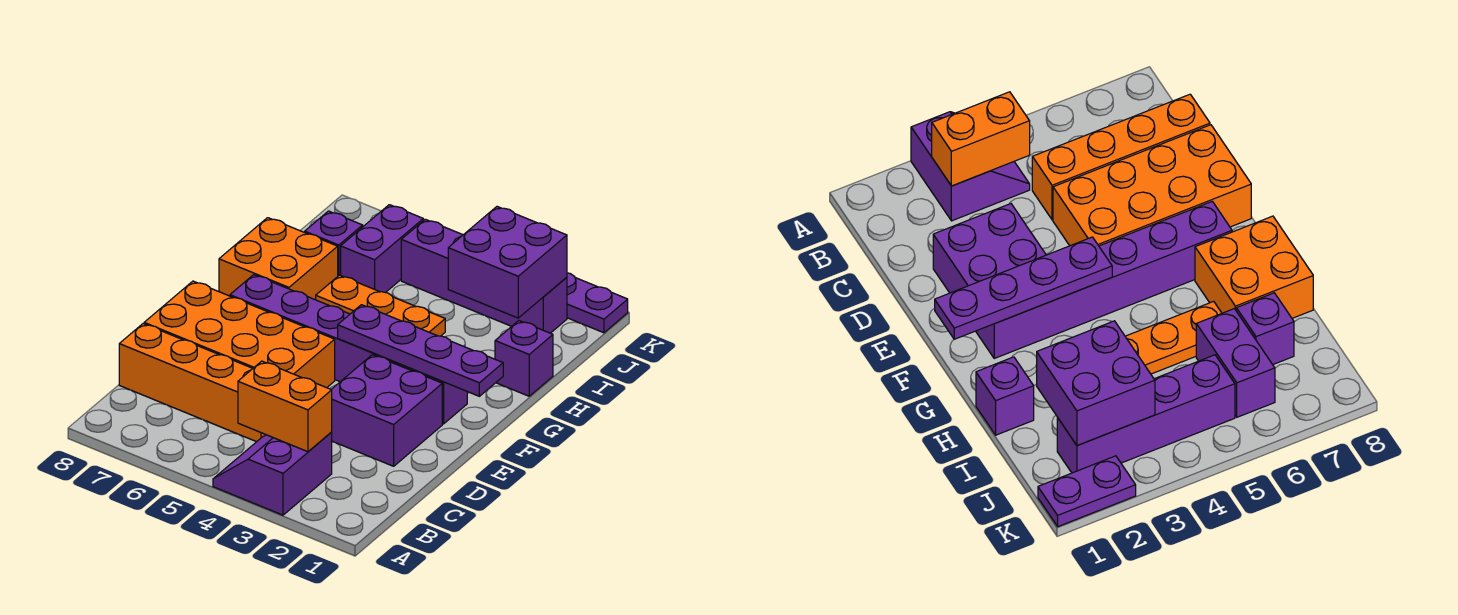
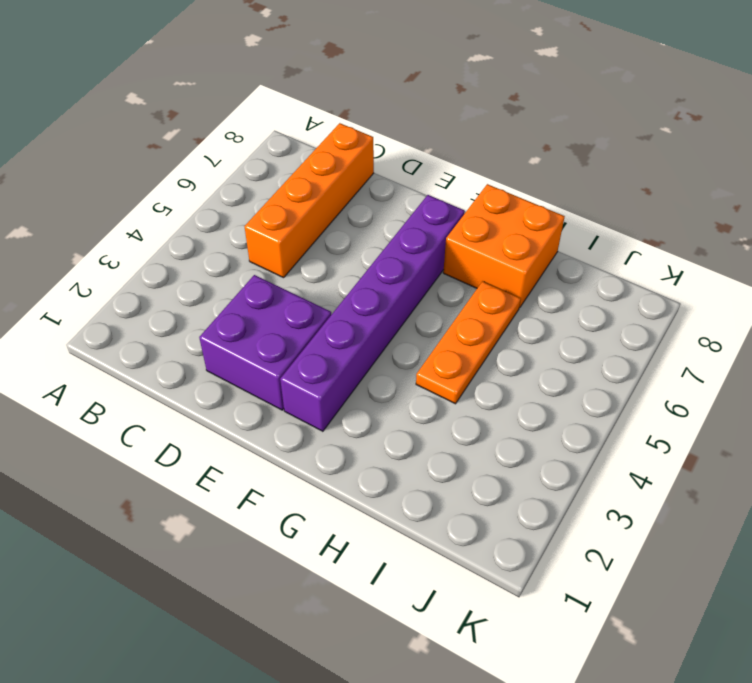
none -> purple 2x2 slope [213,432,332,515]
none -> orange 2x4 brick [144,281,335,388]
none -> purple 1x1 brick [495,321,553,396]

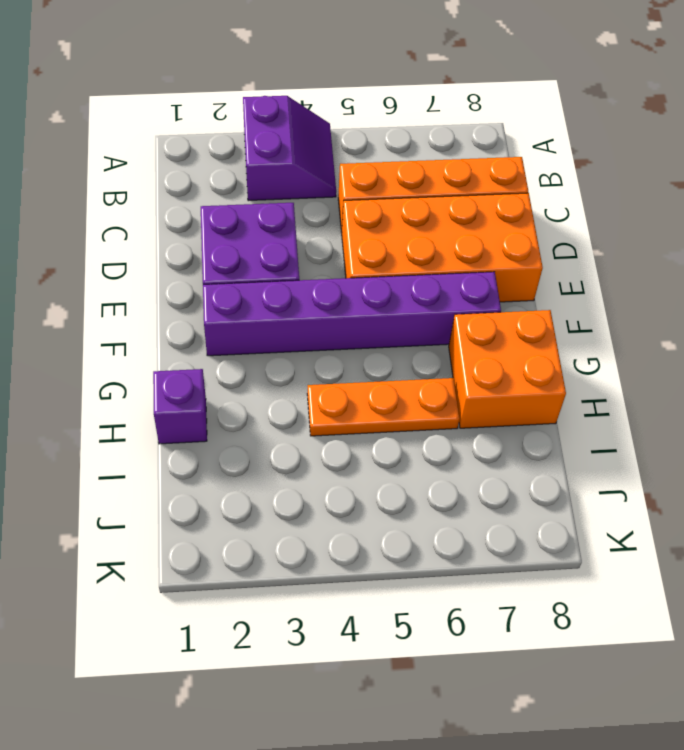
none -> purple 1x2 brick [341,205,423,293]
none -> purple 1x1 brick [305,211,363,276]
none -> purple 1x4 brick [401,219,567,333]

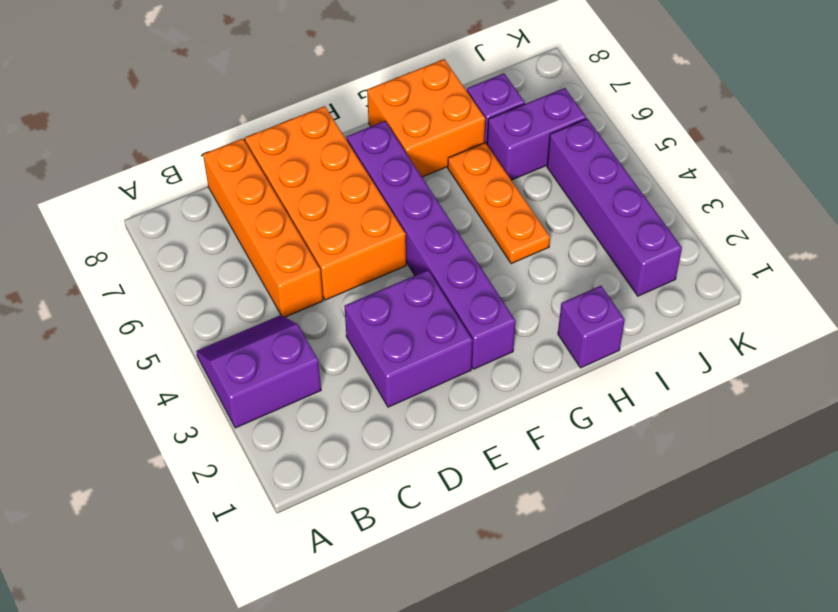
none -> purple 1x2 plate [567,273,628,333]
none -> orange 1x2 brick [238,361,332,452]
none -> purple 1x4 plate [338,305,503,396]

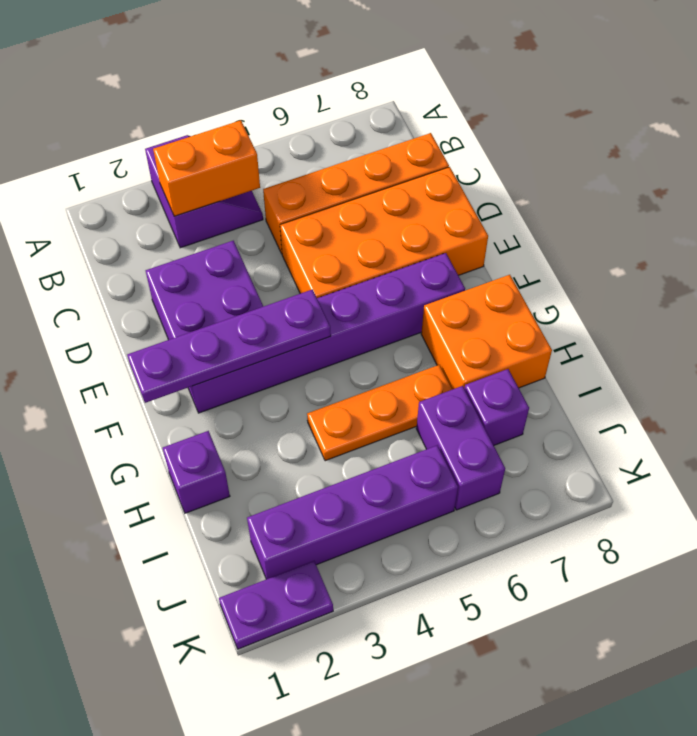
none -> purple 2x2 brick [448,207,567,318]

